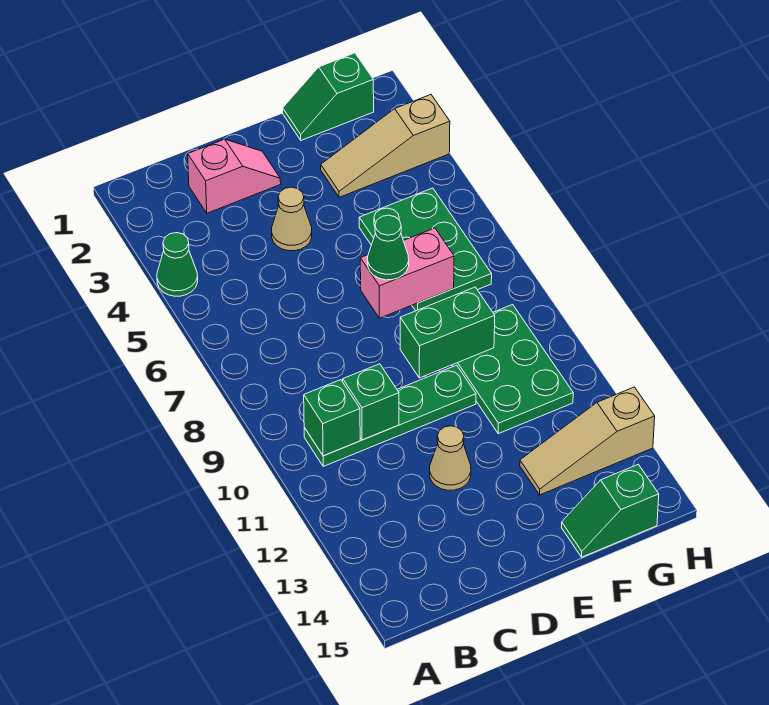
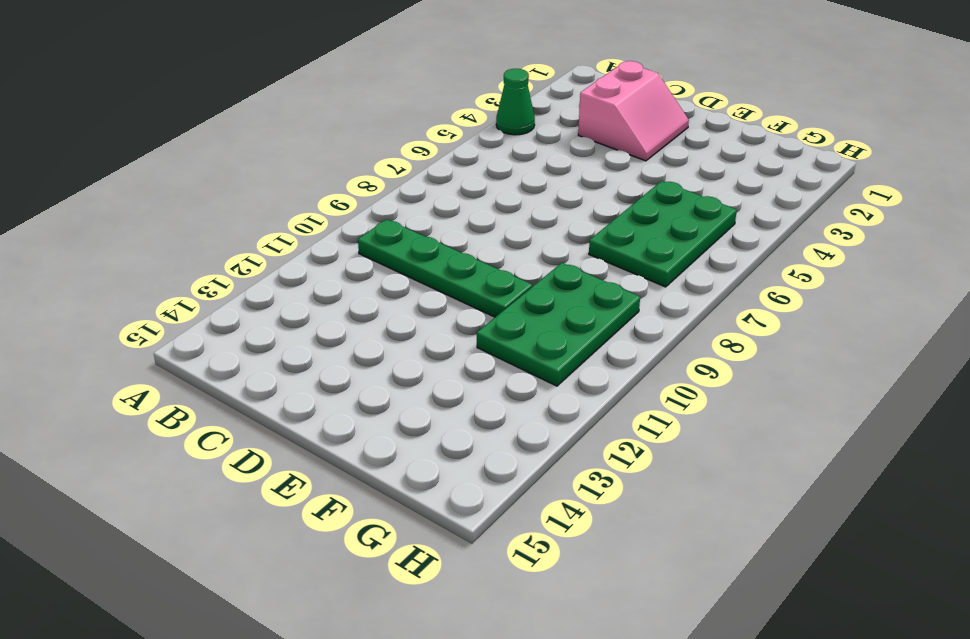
pink 2x2 slope [578,61,689,161] -> pink 1x2 slope [188,139,281,213]
none -> tan 1x1 cone [272,187,312,251]
none -> tan 1x1 cone [430,426,471,490]
none -> green 1x2 slope [283,53,374,140]

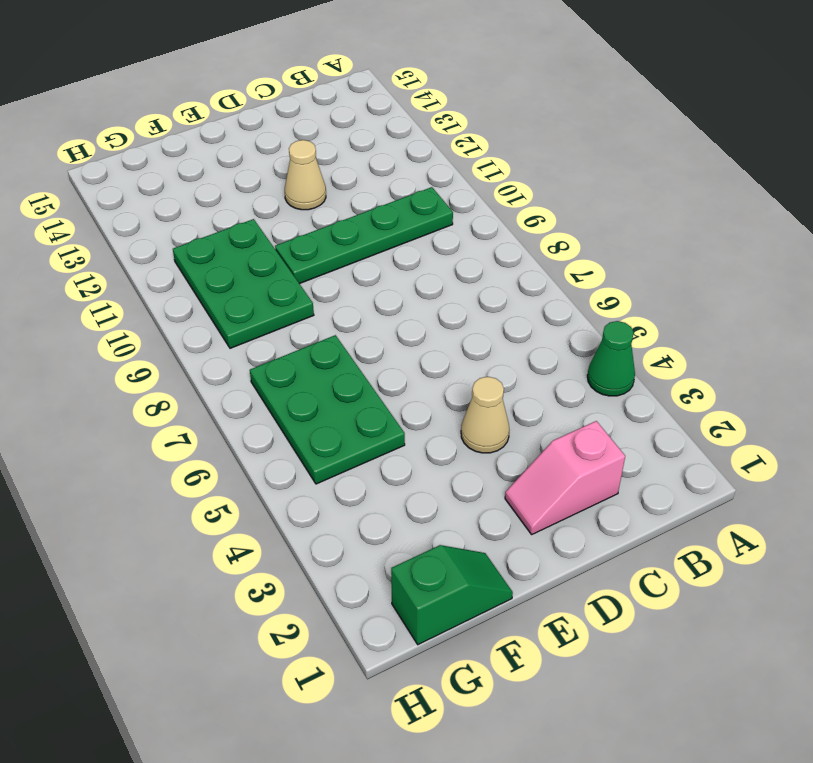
none -> tan 1x3 slope [321,95,450,197]
none -> tan 1x3 slope [520,387,655,495]
none -> green 1x2 slope [561,464,659,557]

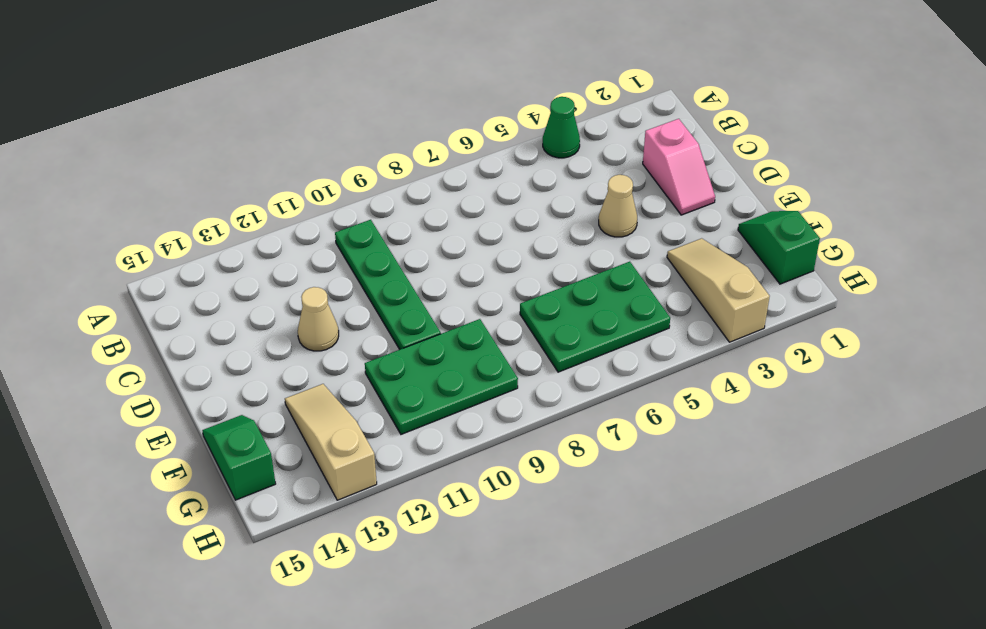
none -> green 1x1 brick [304,380,360,456]
none -> green 1x1 brick [343,364,399,440]
none -> pink 1x2 brick [360,228,454,318]

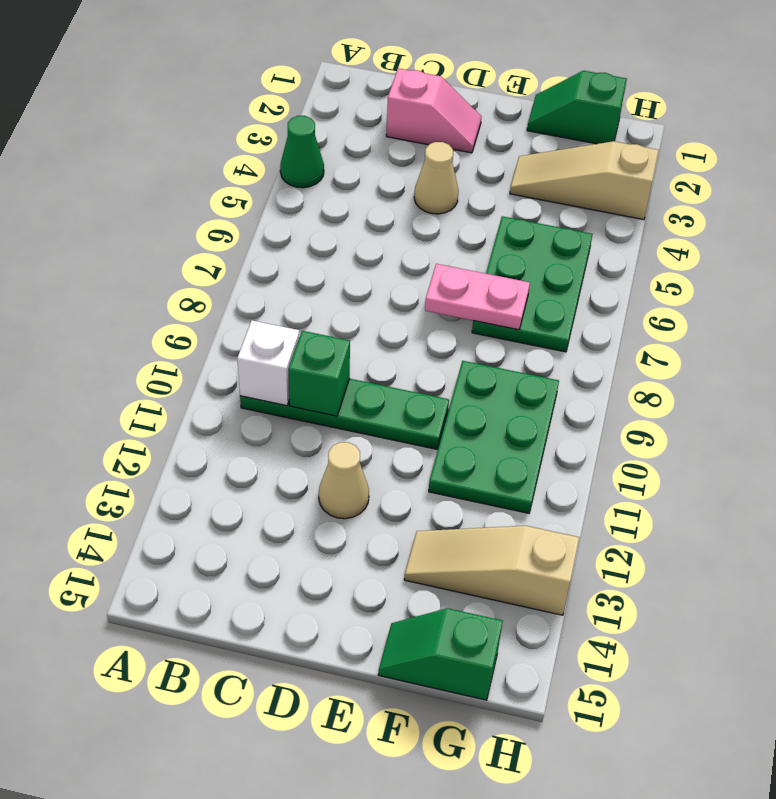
white 1x1 brick [237,320,300,406] -> green 1x1 brick [304,380,360,456]
pink 1x2 plate [425,264,530,330] -> pink 1x2 brick [360,228,454,318]
none -> green 1x2 brick [400,287,495,378]
none -> green 1x1 cone [368,215,409,280]

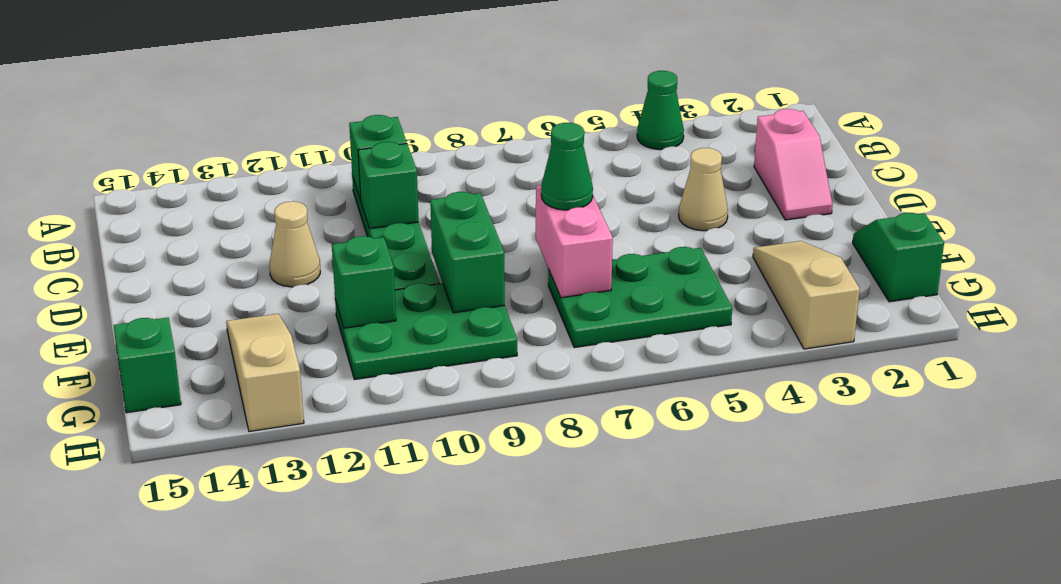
green 1x1 brick [332,236,396,328] -> none

